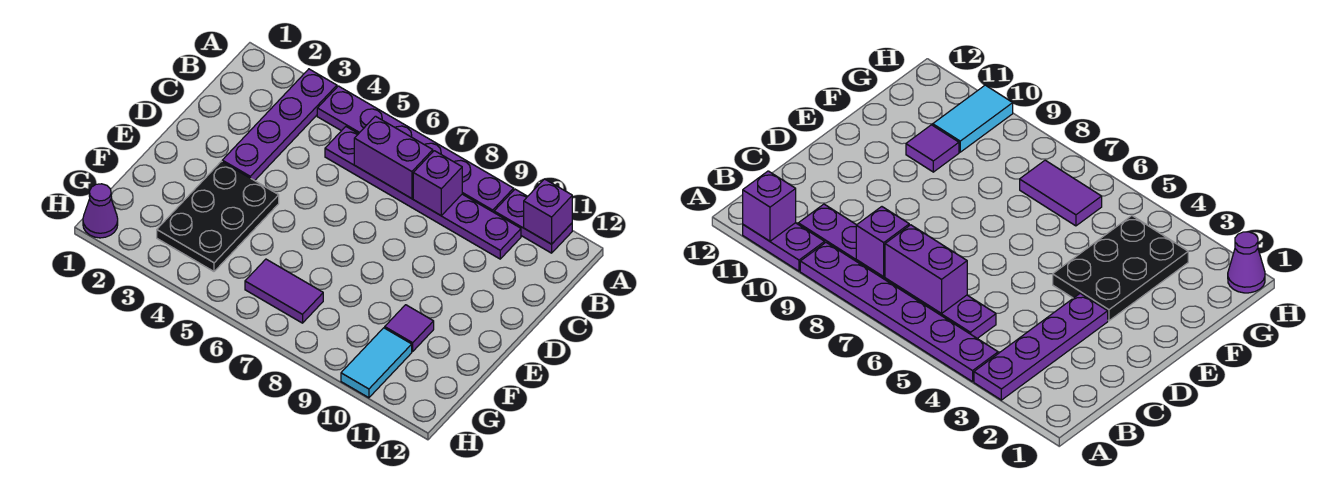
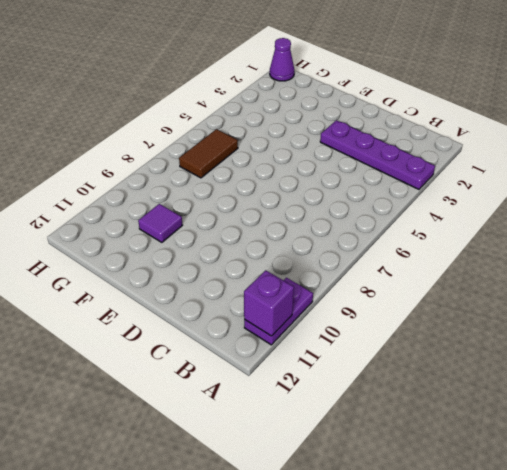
brown 1x2 tile [179,129,238,178] -> purple 1x2 tile [245,259,323,323]
none -> purple 1x6 plate [317,86,514,212]
none -> purple 1x6 plate [325,127,521,259]
none -> black 2x3 plate [157,161,279,271]

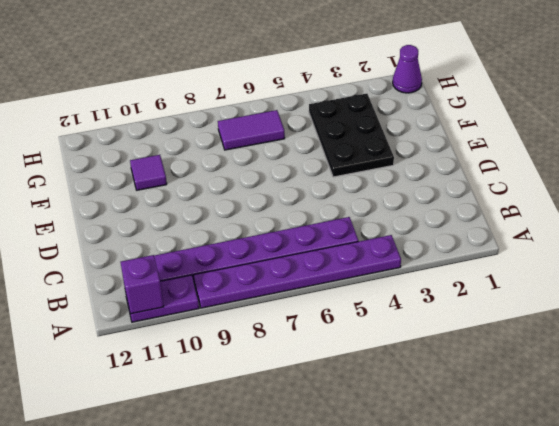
none -> purple 1x4 plate [222,69,337,181]
none -> cyan 1x2 tile [341,328,412,398]
none -> purple 1x2 brick [354,116,433,199]

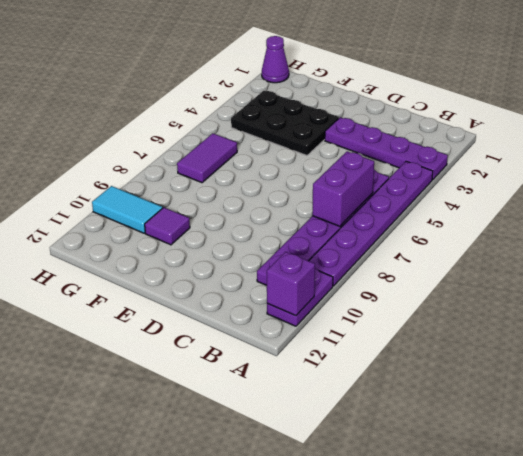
none -> purple 1x1 brick [413,151,462,215]

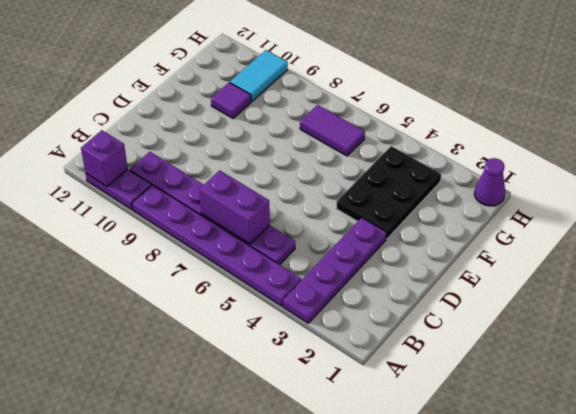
none -> purple 1x1 brick [413,151,462,215]

